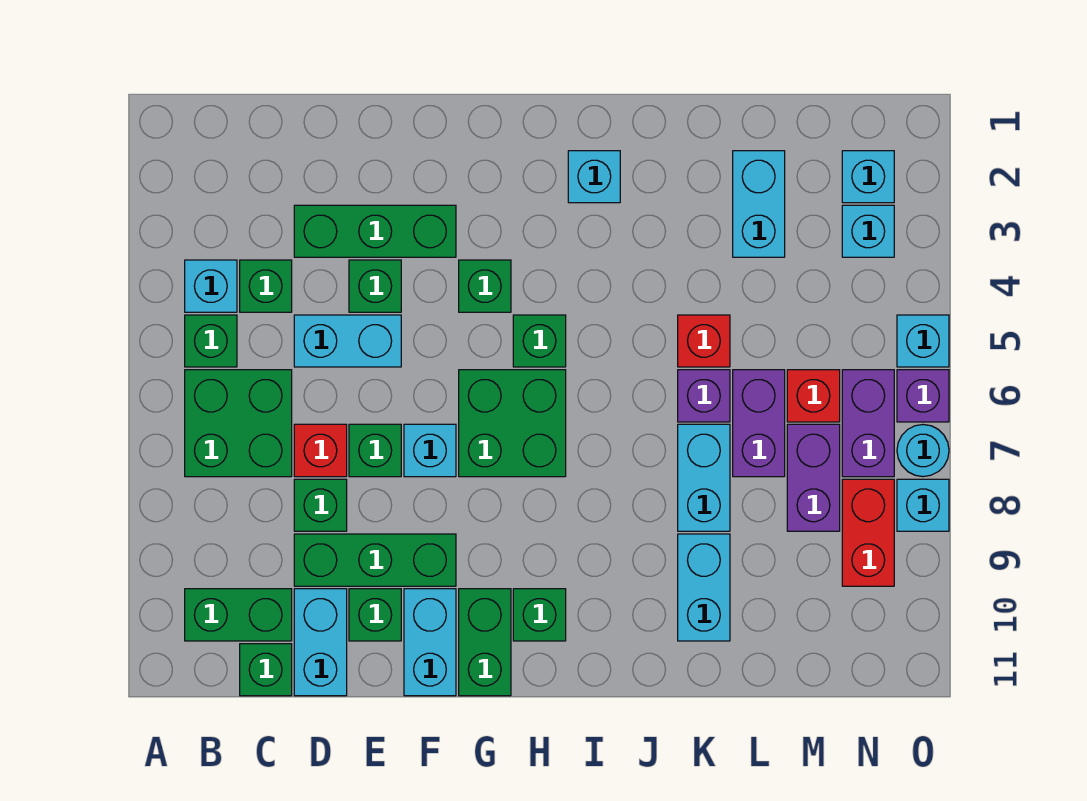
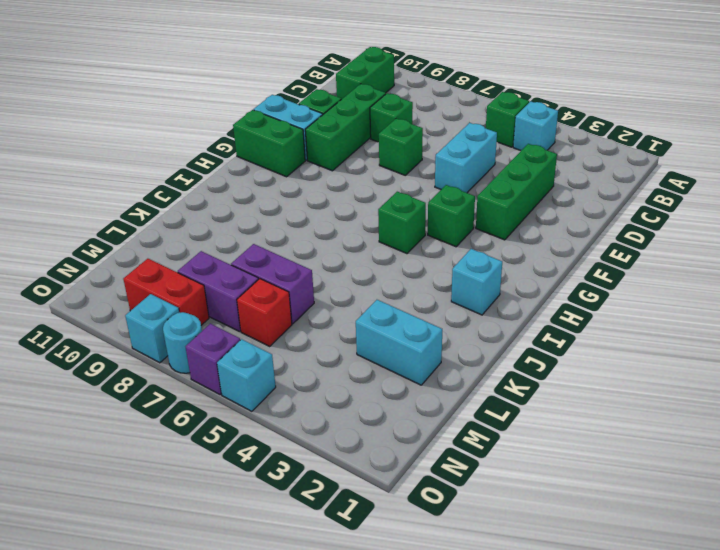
none -> green 2x2 brick [185,370,292,477]
none -> green 1x1 brick [240,260,292,312]
none -> green 1x1 brick [240,644,292,696]
none -> red 1x1 brick [294,424,347,477]

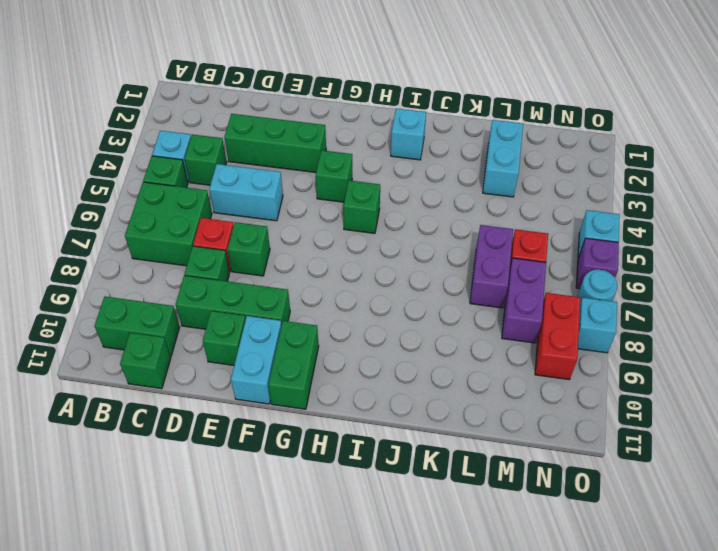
none -> cyan 1x2 brick [294,589,347,696]
none -> green 1x1 brick [349,260,401,312]
none -> cyan 1x1 brick [404,424,456,477]
none -> green 2x2 brick [459,370,566,477]

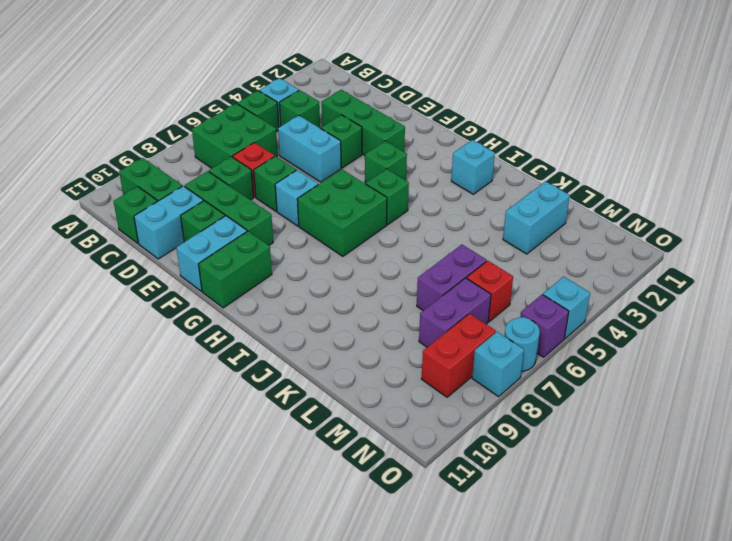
none -> green 1x1 brick [513,589,566,641]
none -> red 1x1 brick [678,315,730,367]
none -> purple 1x1 brick [678,370,730,422]
none -> cyan 1x2 brick [678,424,730,531]

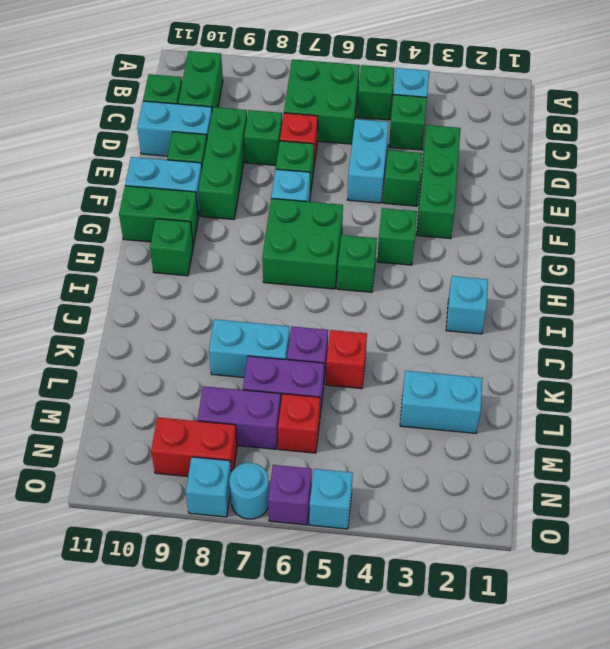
none -> cyan 1x2 brick [678,534,730,641]
none -> cyan 1x1 brick [842,151,894,203]
none -> cyan 1x1 brick [842,205,894,257]
none -> purple 1x2 brick [842,370,894,477]

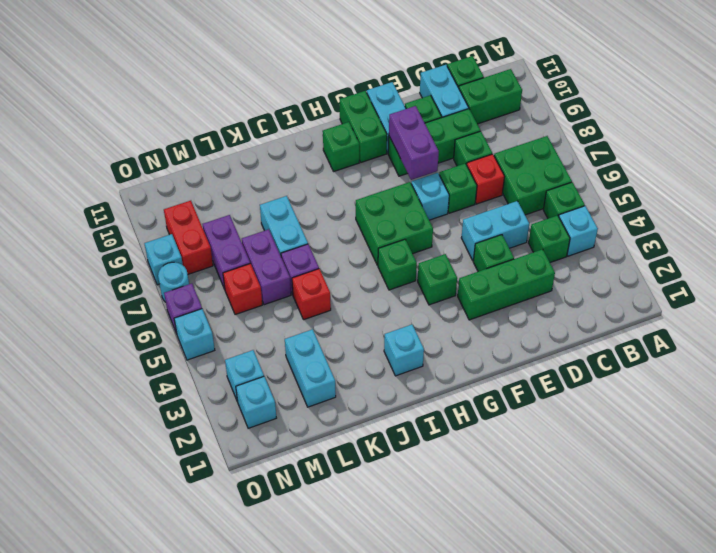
purple 1x2 brick [389,106,439,180] -> purple 1x2 brick moved to [842,370,894,477]
none -> cyan 1x2 brick [678,534,730,641]

